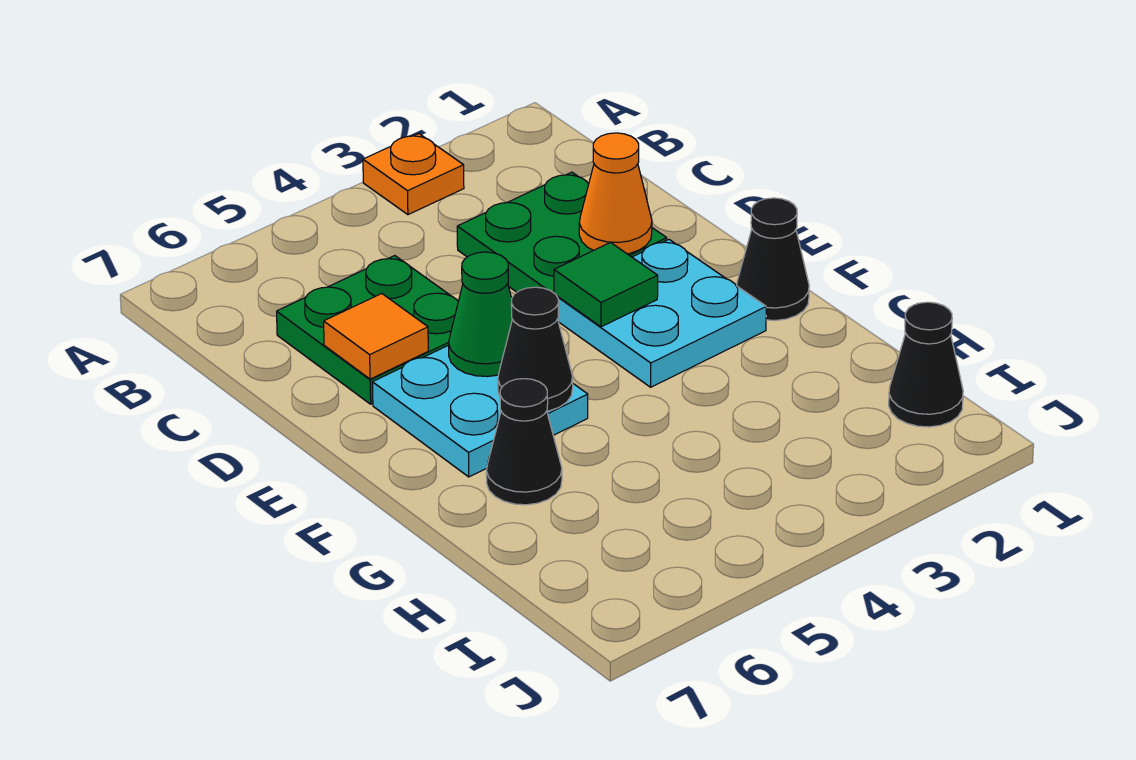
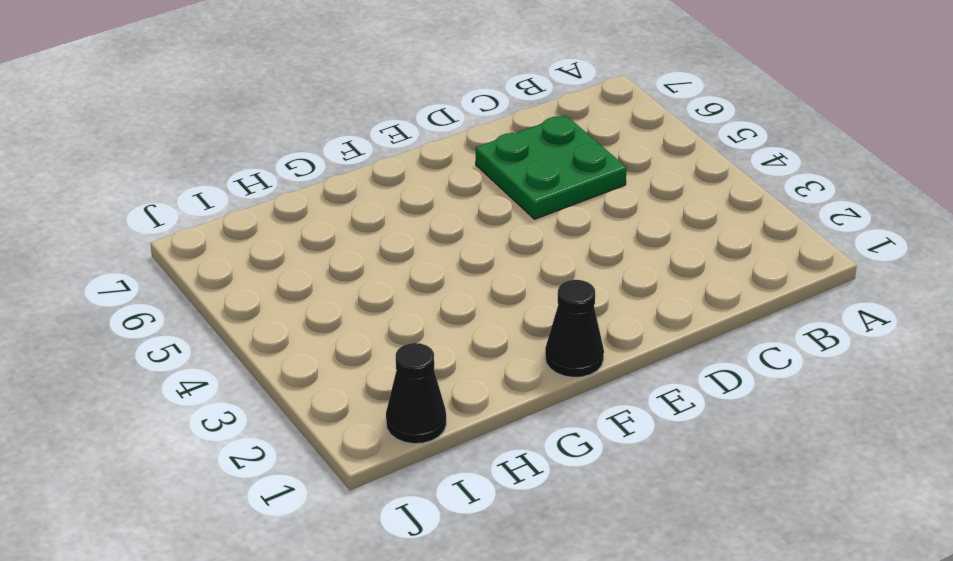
none -> orange 1x1 plate [363,134,464,215]
none -> green 2x2 plate [457,172,667,293]
none -> cyan 2x2 plate [557,240,766,387]

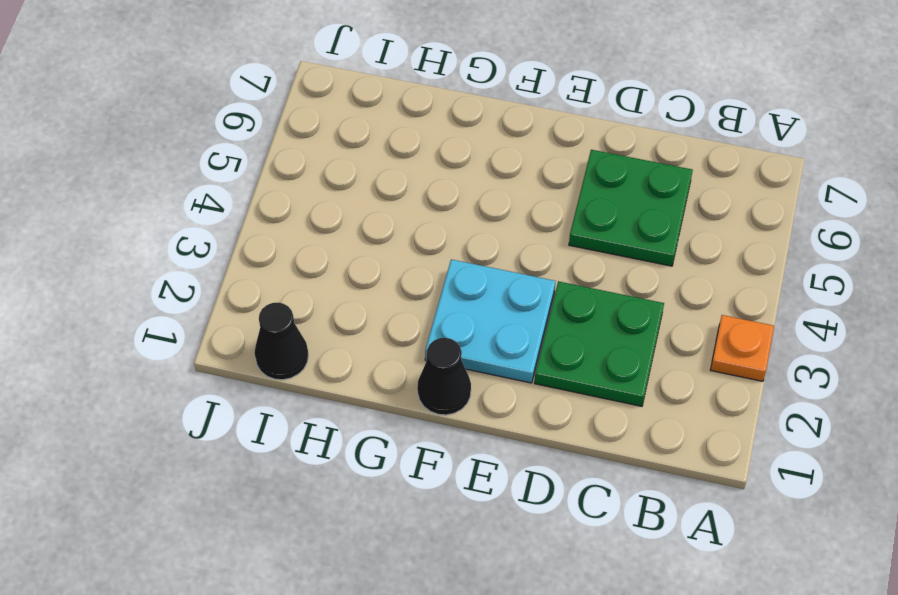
none -> cyan 2x2 plate [372,345,588,477]
none -> black 1x1 cone [486,379,562,505]
none -> orange 1x1 cone [579,133,652,254]

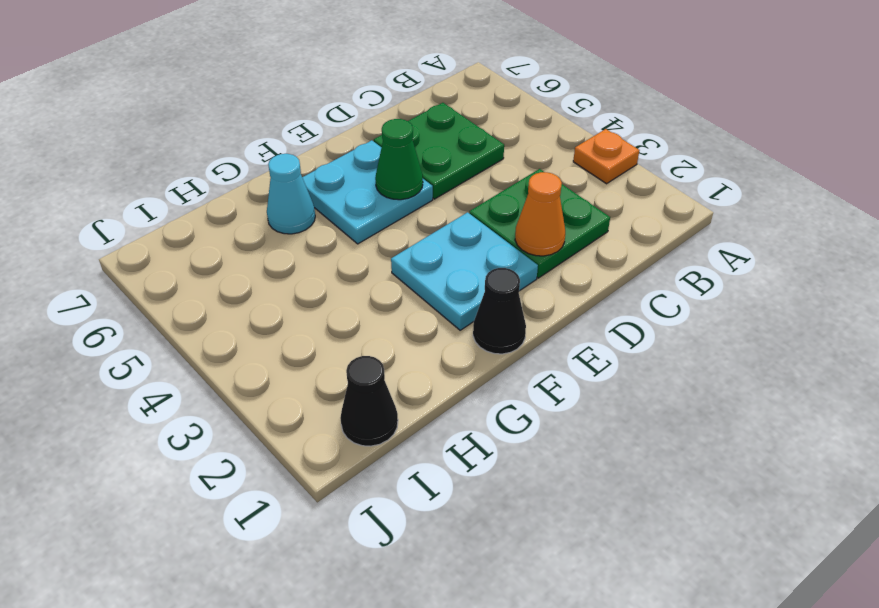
cyan 1x1 cone [267,154,315,234] -> black 1x1 cone [486,379,562,505]
none -> orange 1x1 tile [324,294,428,379]
none -> green 1x1 tile [554,243,658,327]
none -> black 1x1 cone [498,287,573,411]

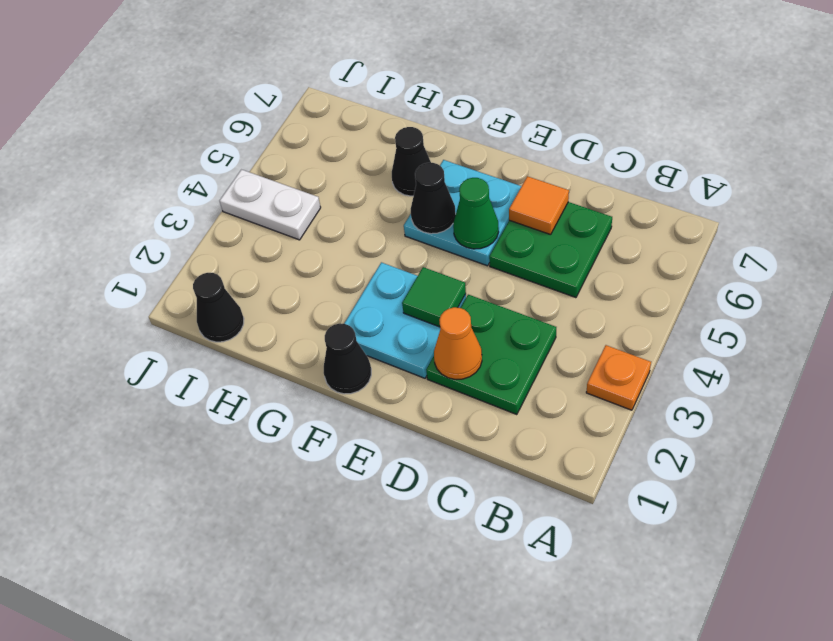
white 1x2 plate [219,170,321,240] -> none

